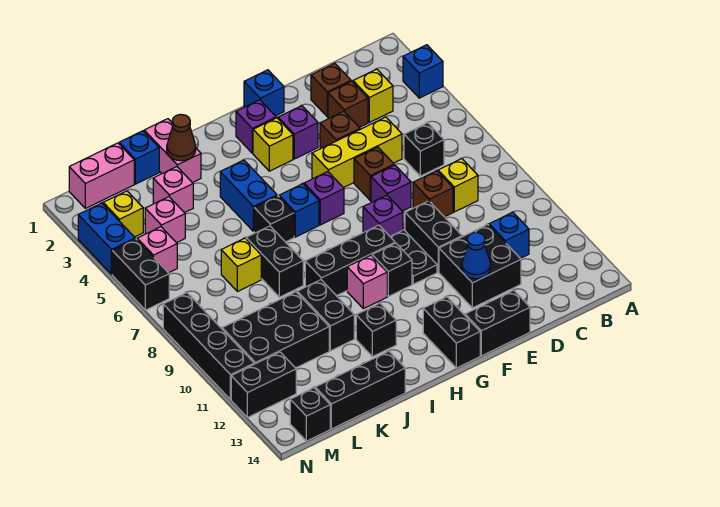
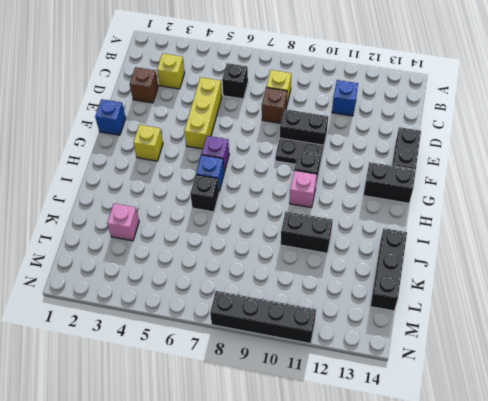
none -> blue 1x1 brick [403,45,443,98]
none -> brown 1x1 brick [328,81,368,127]
none -> black 2x2 brick [439,225,521,308]
none -> brown 1x1 brick [320,111,360,148]

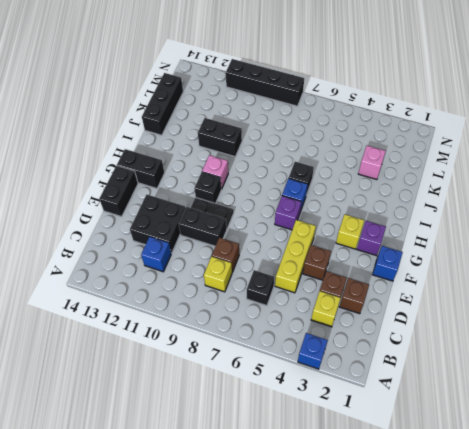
none -> brown 1x1 brick [354,147,394,200]
none -> purple 1x1 brick [371,165,411,211]
none -> purple 1x1 brick [278,106,318,159]
none -> purple 1x1 brick [363,195,403,236]

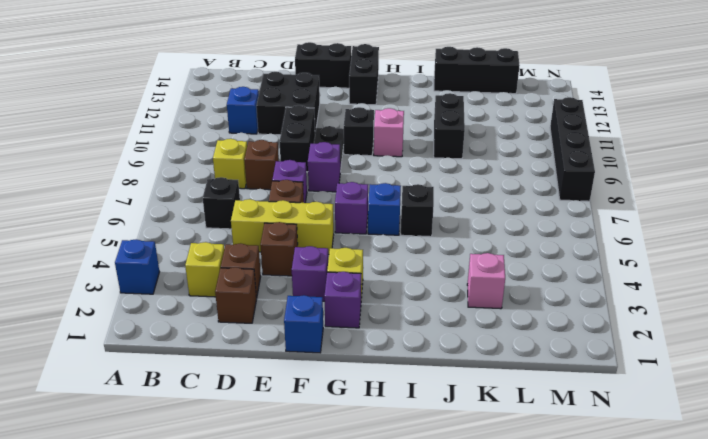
none -> black 1x3 brick [305,225,395,296]
none -> blue 1x2 brick [220,160,277,231]
none -> black 1x1 brick [356,303,396,357]
none -> pink 1x2 brick [144,119,201,183]

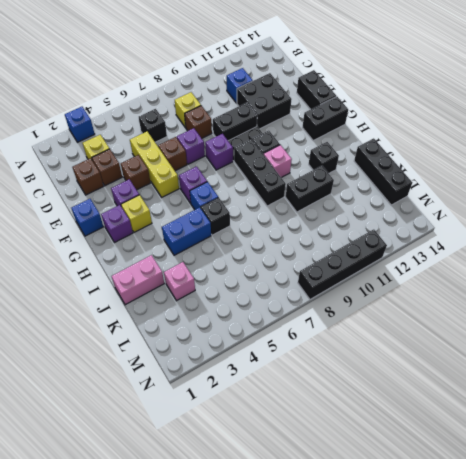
none -> black 1x2 brick [246,226,303,297]
none -> blue 1x1 brick [119,131,159,184]
none -> yellow 1x1 brick [221,238,261,291]
none -> black 2x3 brick [222,292,329,368]

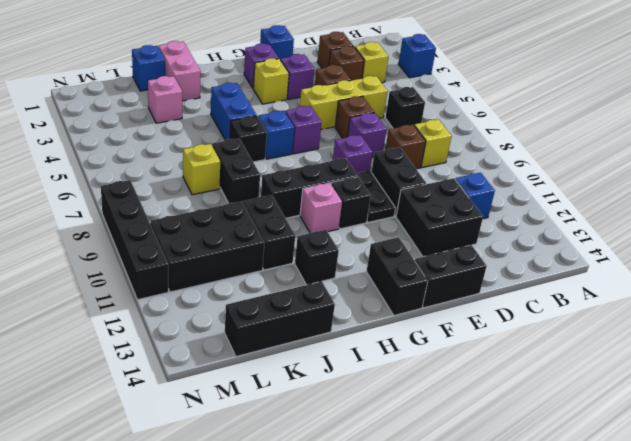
none -> pink 1x2 brick [69,143,134,208]
none -> pink 1x1 brick [145,197,185,243]
none -> yellow 1x1 brick [103,191,143,237]
none -> pink 1x1 brick [137,227,177,273]

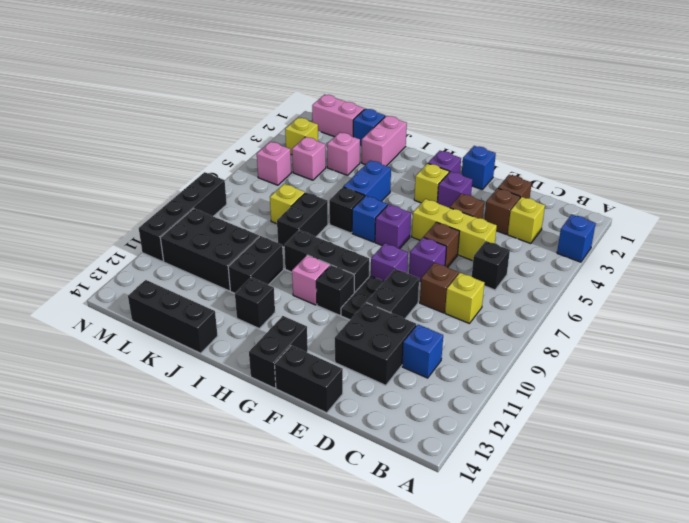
none -> black 1x2 brick [231,352,296,418]
none -> black 1x1 brick [290,388,330,441]
none -> blue 1x2 brick [78,203,135,274]
none -> black 1x2 brick [112,239,169,310]

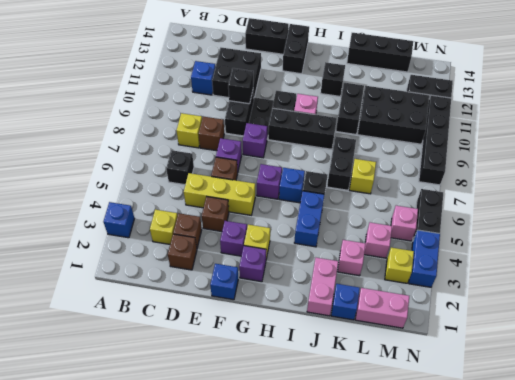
black 1x1 brick [228,68,253,104] -> black 1x1 brick moved to [290,388,330,441]
none -> blue 1x1 cone [462,232,491,279]
none -> brown 1x1 cone [167,114,196,161]

